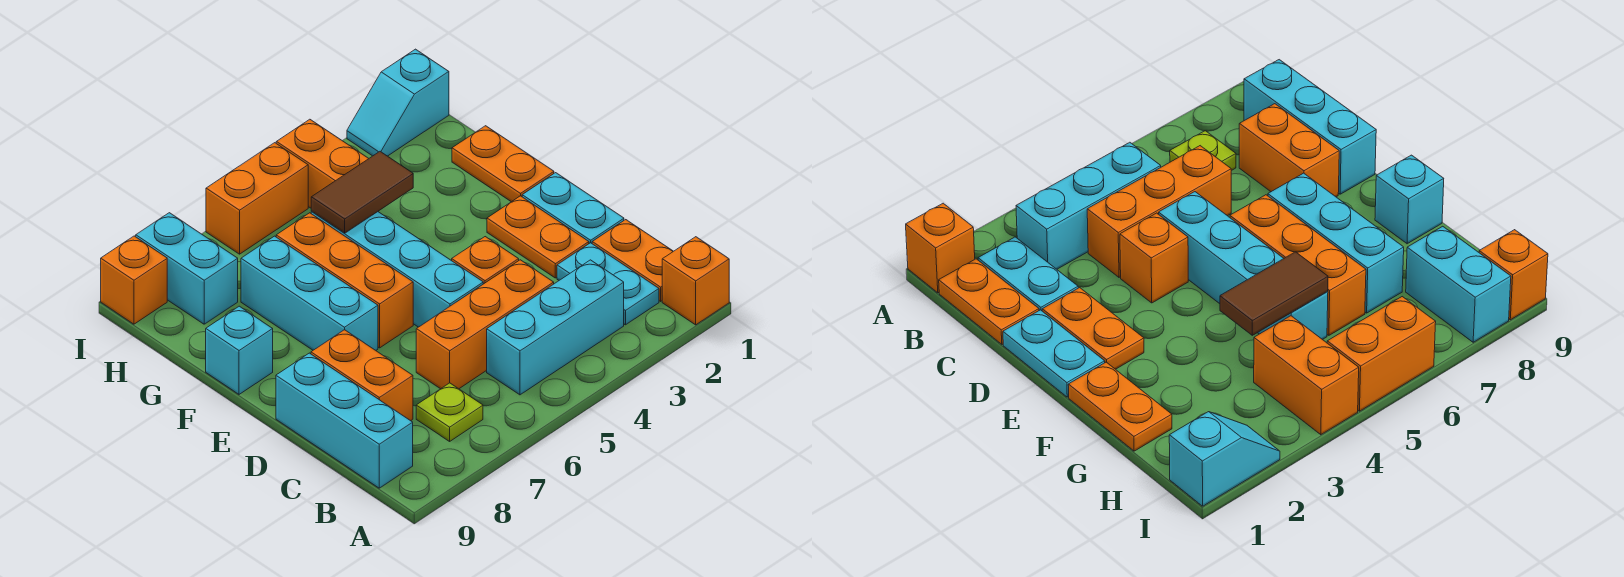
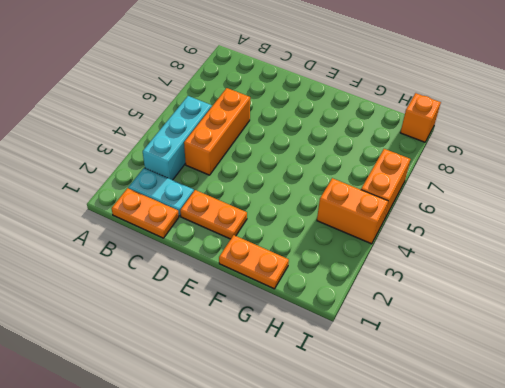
none -> orange 1x1 brick [662,237,729,325]
none -> lime 1x1 plate [416,383,483,441]
none -> cyan 1x3 brick [276,353,413,488]

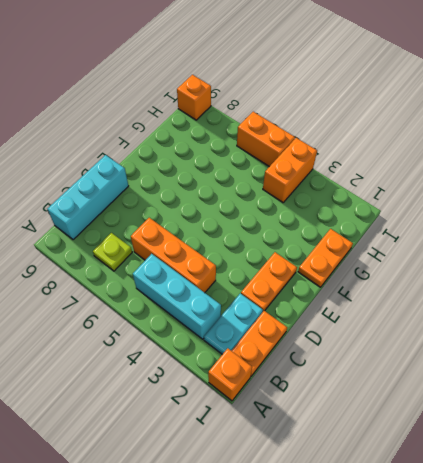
none -> orange 1x2 brick [311,330,413,421]
none -> cyan 1x2 plate [522,173,624,243]
none -> orange 1x1 brick [452,237,519,284]

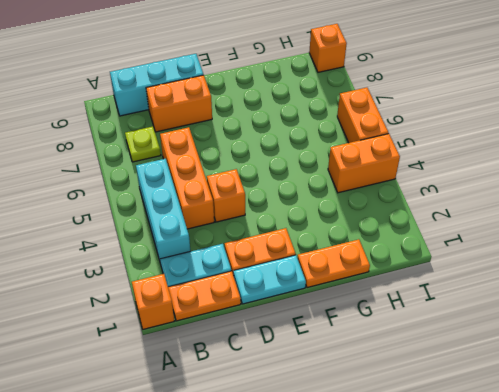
none -> cyan 1x4 brick [311,212,483,327]
none -> orange 1x3 brick [276,213,413,348]
none -> cyan 1x3 brick [241,236,378,350]

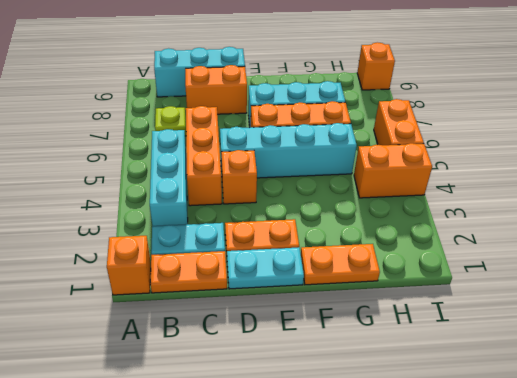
none -> cyan 1x1 brick [206,306,273,394]
none -> cyan 1x2 brick [136,213,238,324]
none -> cyan 1x2 slope [347,49,449,156]

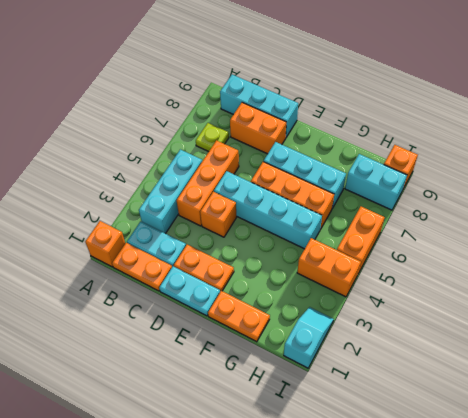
none -> cyan 1x1 brick [206,306,273,394]
none -> brown 1x2 tile [311,152,413,233]

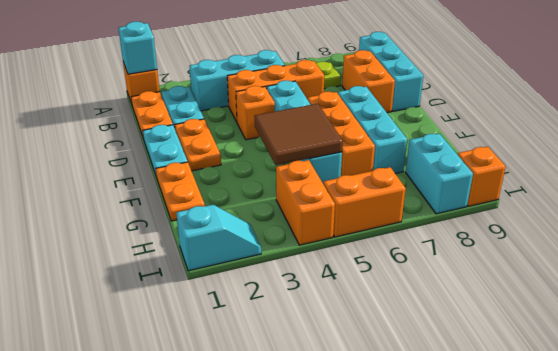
cyan 1x1 brick [118,22,157,74] -> cyan 1x1 brick moved to [206,306,273,394]
brown 2x2 tile [254,104,343,165] -> brown 1x2 tile [311,152,413,233]

